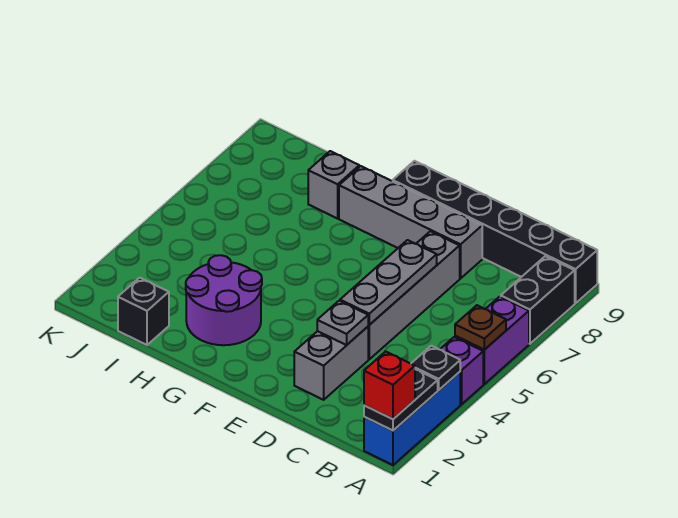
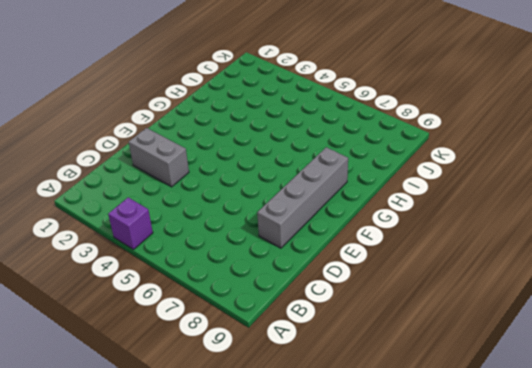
none -> blue 1x3 brick [364,372,460,465]
none -> purple 1x2 brick [455,297,529,384]
none -> black 1x2 brick [501,256,575,344]

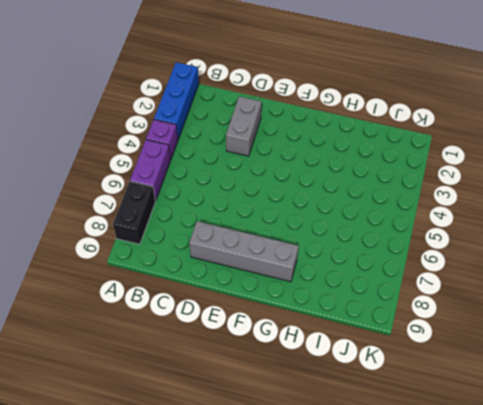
none -> black 1x6 brick [393,161,597,303]
none -> grey 1x4 brick [368,231,460,359]
none -> purple 2x2 round brick [186,255,262,345]

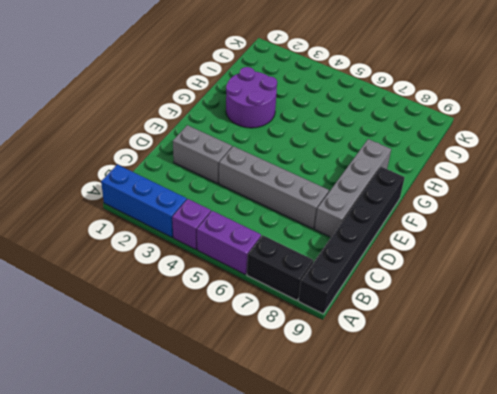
none -> grey 1x1 brick [308,151,359,219]
none -> black 1x1 brick [118,278,169,345]
none -> black 1x2 plate [364,369,438,431]

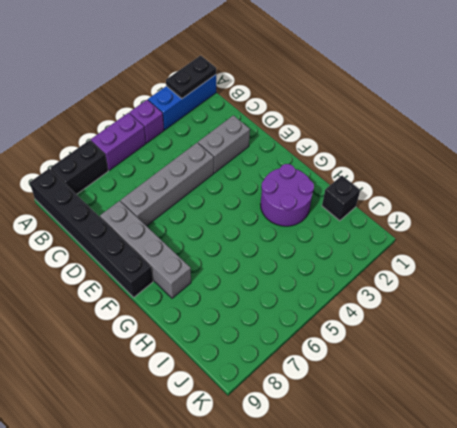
none -> grey 1x1 brick [308,151,359,219]
none -> black 1x1 plate [411,346,460,390]
none -> brown 1x1 plate [455,305,506,350]

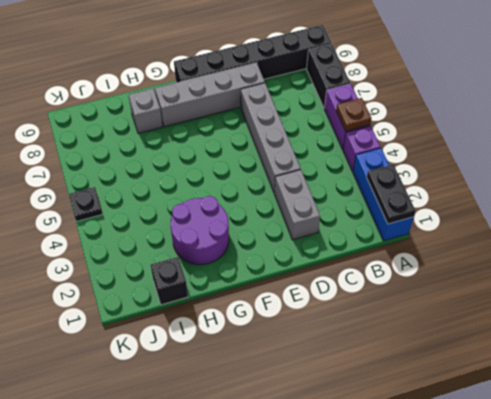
black 1x1 plate [69,187,102,221] -> black 1x1 plate moved to [411,346,460,390]
none -> grey 1x1 plate [317,301,368,345]
none -> grey 1x3 plate [340,240,437,325]
none -> red 1x1 brick [364,352,415,419]

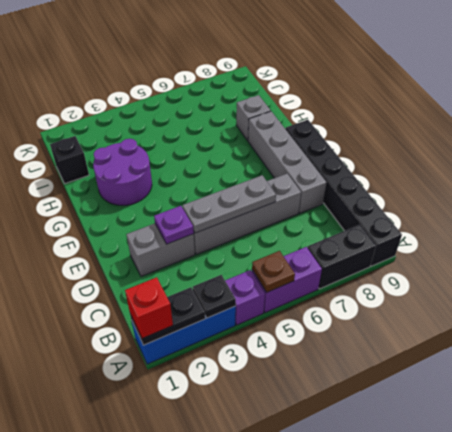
purple 1x1 plate [154,206,194,244] -> grey 1x1 plate [317,301,368,345]

